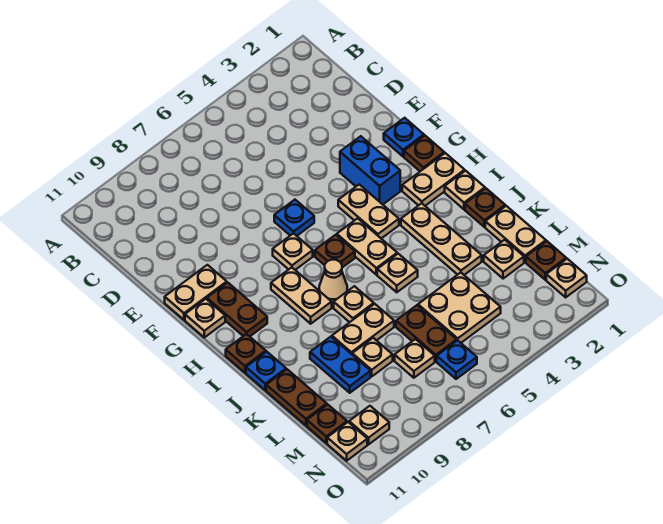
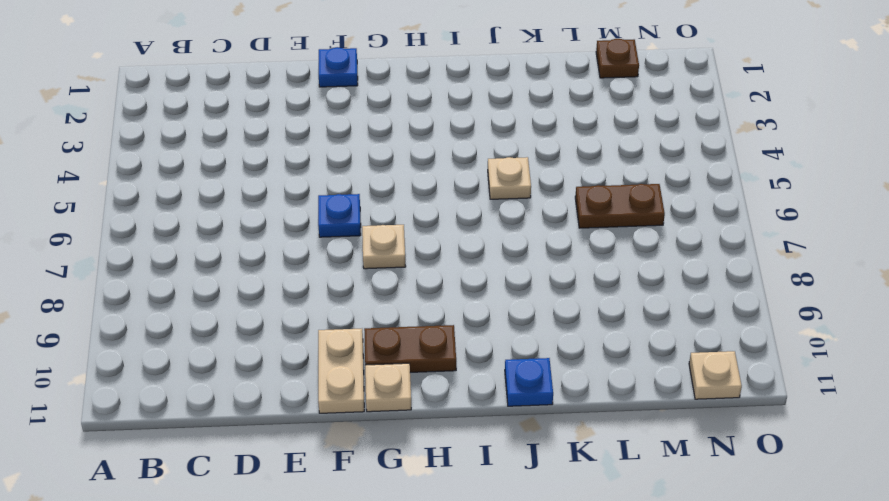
none -> blue 1x2 brick [340,136,400,204]
none -> brown 1x1 plate [404,136,444,171]
none -> tan 1x2 plate [338,185,399,238]
none -> tan 1x2 plate [402,153,465,206]

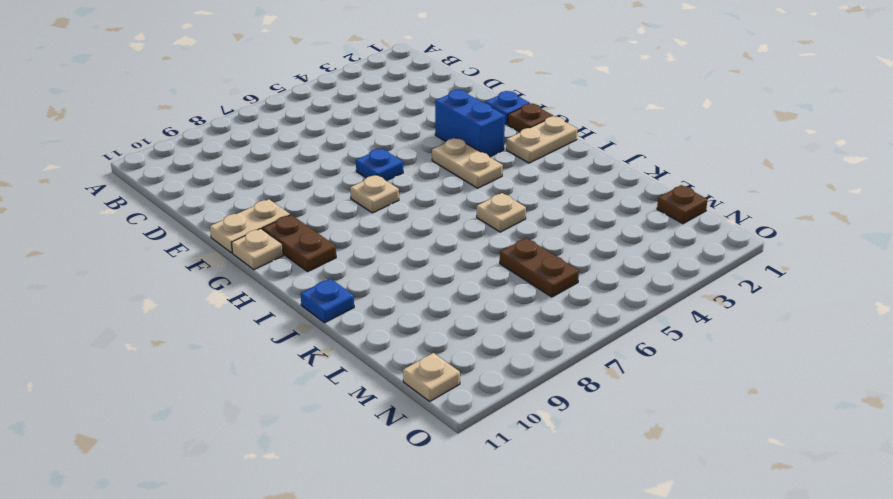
none -> tan 1x2 plate [337,218,397,275]
none -> brown 1x1 plate [315,235,355,268]
none -> tan 1x2 plate [271,267,332,324]
none -> tan 1x1 plate [445,171,485,209]

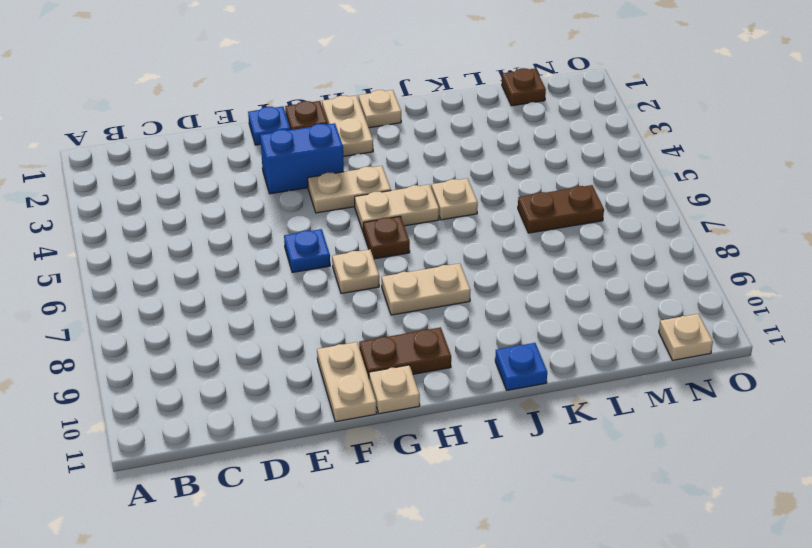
none -> tan 1x3 plate [401,203,482,275]
none -> tan 1x1 cone [319,260,347,303]
none -> brown 1x1 plate [226,334,266,373]
none -> brown 1x1 plate [465,188,505,227]

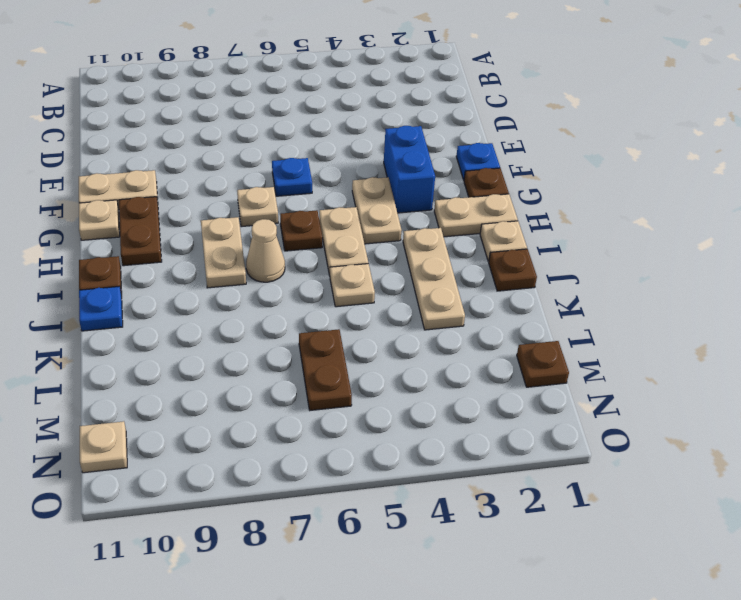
none -> tan 1x1 plate [334,286,374,322]
none -> tan 1x2 plate [485,206,546,262]
none -> tan 1x2 plate [332,304,394,354]
none -> blue 1x2 plate [310,337,371,393]

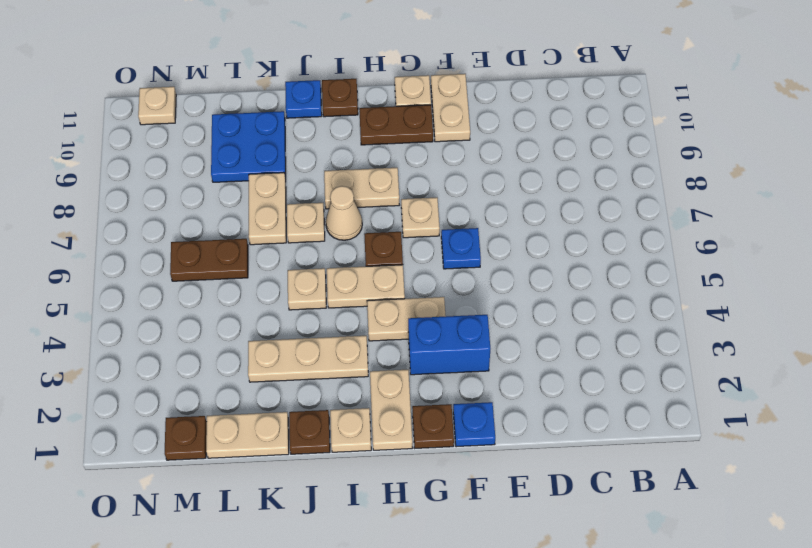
blue 2x2 plate [211,111,286,182] -> blue 1x2 plate [310,337,371,393]
none -> brown 1x2 plate [266,369,327,425]
none -> tan 1x1 plate [484,240,524,279]
none -> tan 2x2 plate [418,273,501,343]
none -> tan 1x1 plate [352,338,393,376]

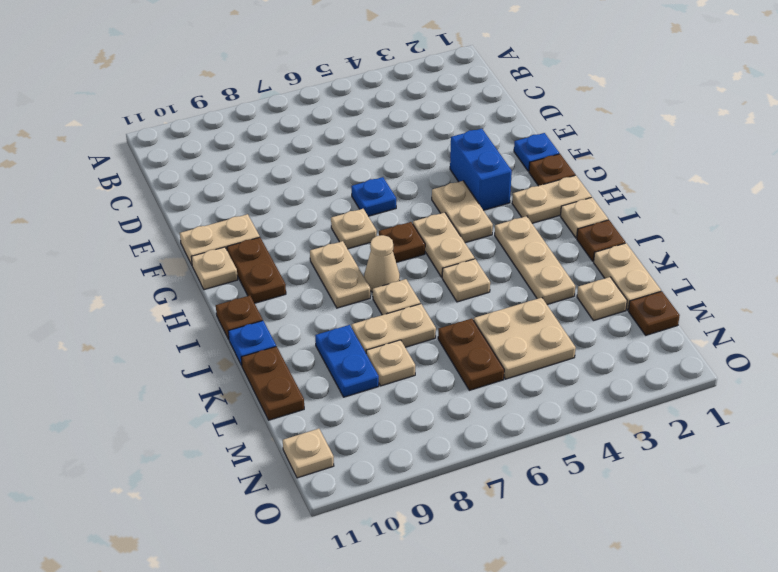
none -> tan 1x1 plate [395,339,435,378]
none -> brown 1x1 plate [307,404,347,443]
none -> tan 1x1 plate [546,259,587,297]
none -> blue 1x1 plate [437,340,477,379]

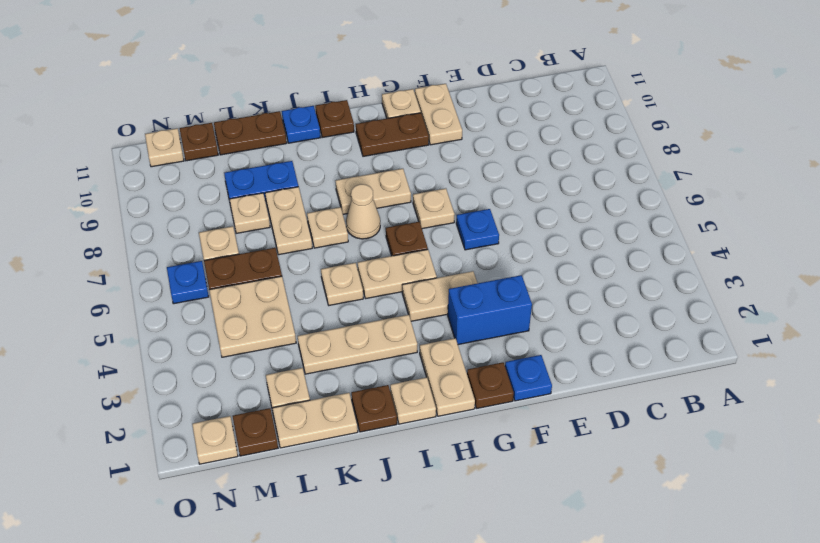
none -> tan 1x1 plate [349,406,389,444]

